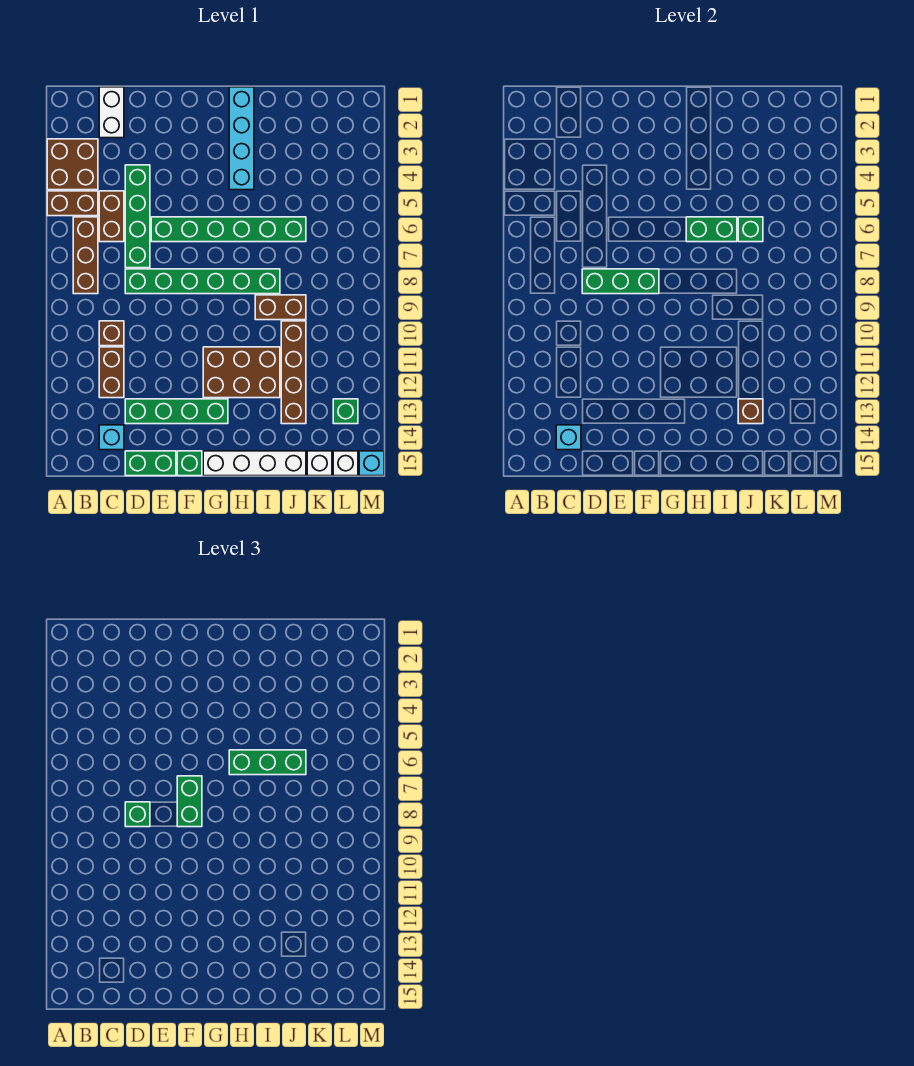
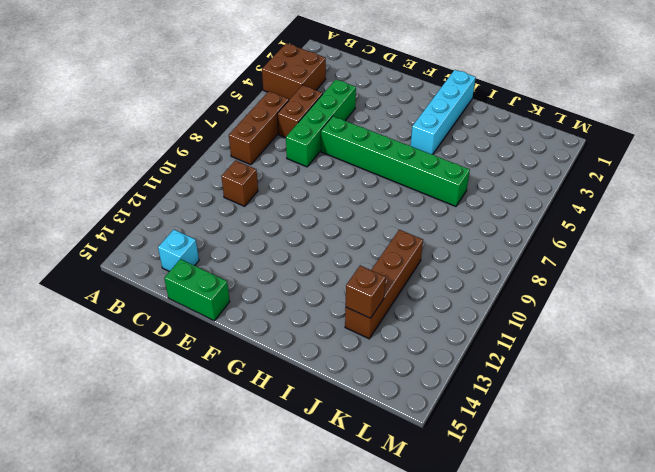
none -> brown 1x2 brick [47,191,98,216]
none -> white 1x2 brick [99,87,124,138]
none -> brown 1x2 brick [99,347,124,398]
none -> green 1x6 brick [125,269,280,294]

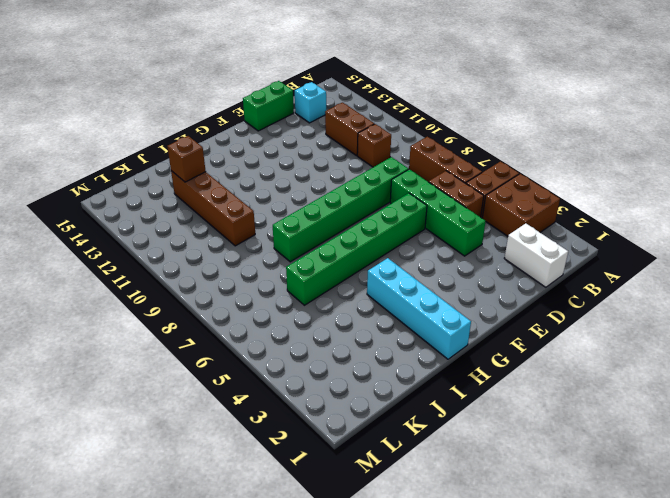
none -> green 1x4 brick [125,399,228,424]
none -> green 1x1 brick [177,451,202,476]
none -> brown 2x3 brick [203,347,280,398]
none -> white 1x4 brick [203,451,306,476]

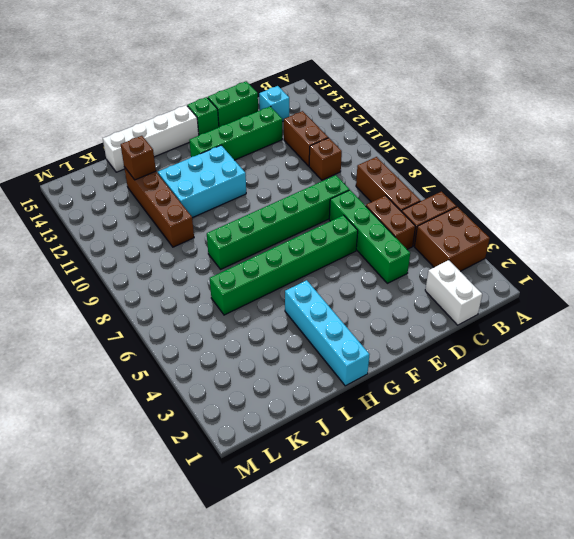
cyan 2x3 brick [158,145,246,218] -> brown 2x3 brick [203,347,280,398]
none -> brown 1x2 brick [255,295,306,320]
none -> white 1x1 brick [307,451,332,476]
none -> green 1x1 brick [333,399,358,424]
none -> white 1x1 brick [333,451,358,476]

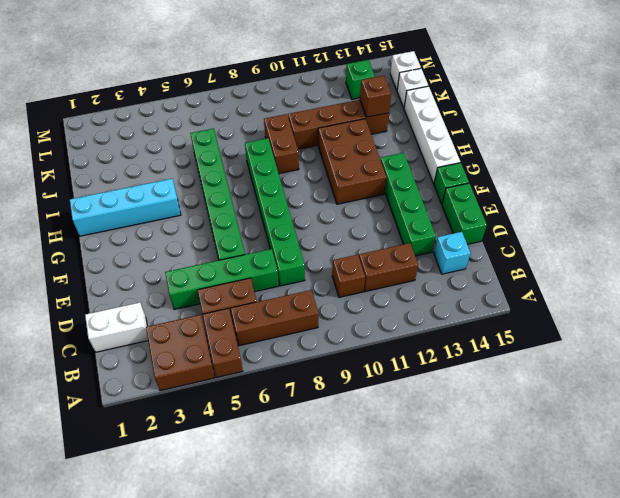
none -> cyan 1x1 brick [359,451,384,476]
none -> cyan 1x1 brick [556,425,581,450]
none -> green 1x3 brick [582,269,659,294]
none -> green 1x2 brick [686,217,737,242]

